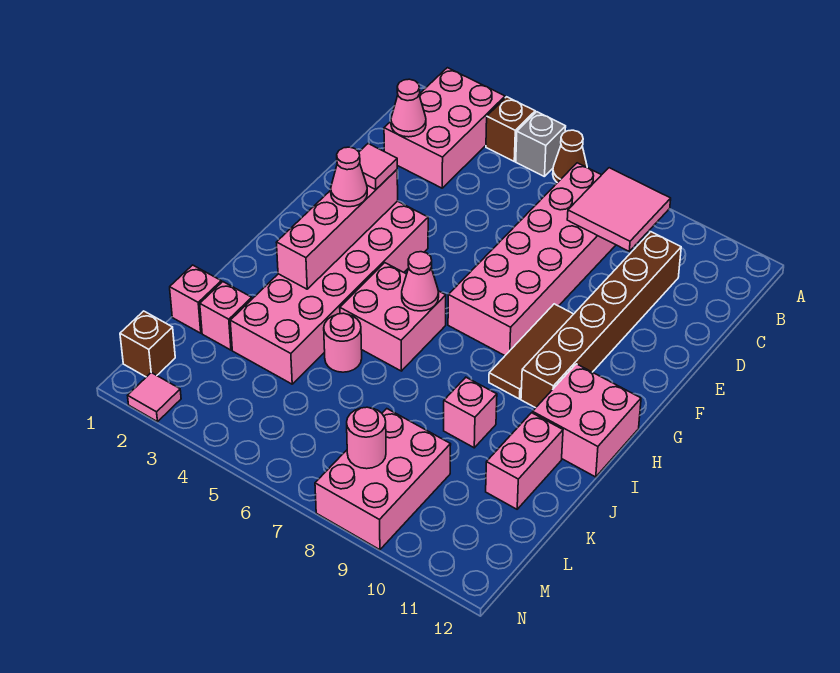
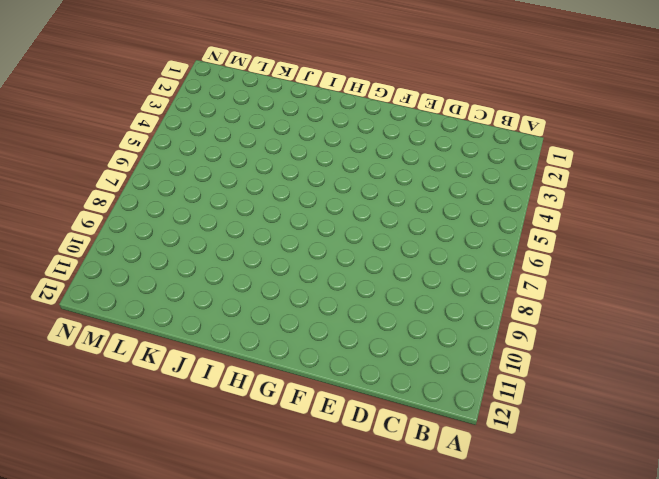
none -> pink 2x3 brick [384,68,505,188]
none -> brown 1x1 brick [486,97,535,161]
none -> grey 1x1 brick [516,112,566,177]

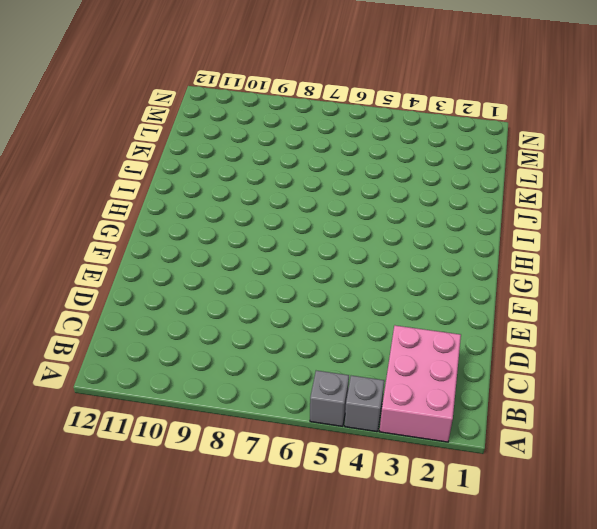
grey 1x1 brick [345,376,384,432] -> brown 1x1 brick [486,97,535,161]
none -> brown 1x1 cone [553,130,587,183]
none -> pink 2x6 brick [448,163,616,356]
none -> brown 1x6 brick [521,232,681,408]

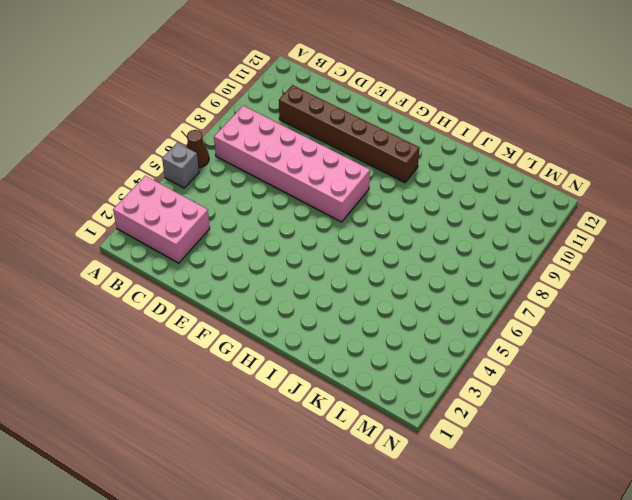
none -> brown 1x1 brick [486,97,535,161]
none -> pink 2x6 brick [230,201,428,384]
none -> brown 1x3 tile [489,304,573,399]

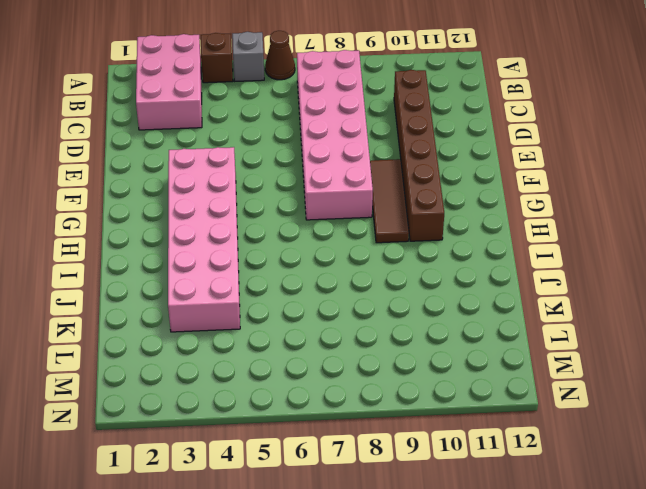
none -> pink 2x2 brick [340,263,446,371]
none -> pink 2x2 brick [533,364,641,477]
none -> pink 1x1 round brick [324,313,362,372]

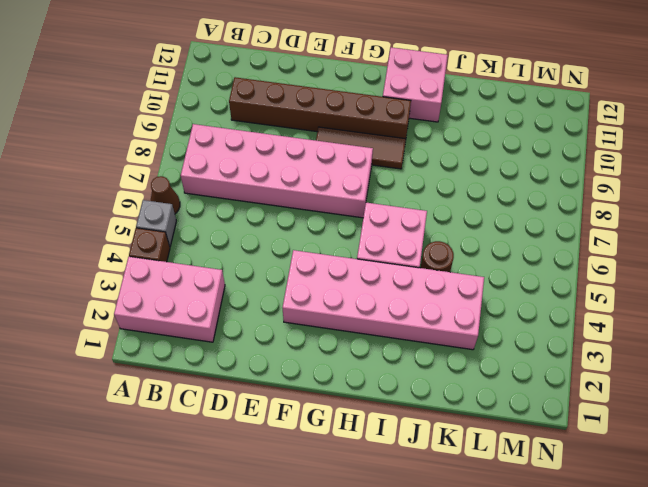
brown 1x1 round brick [421,241,454,272] -> pink 1x1 round brick [324,313,362,372]
none -> pink 1x1 brick [444,377,497,448]
none -> pink 1x2 brick [486,413,563,509]
none -> pink 1x1 brick [170,265,221,333]

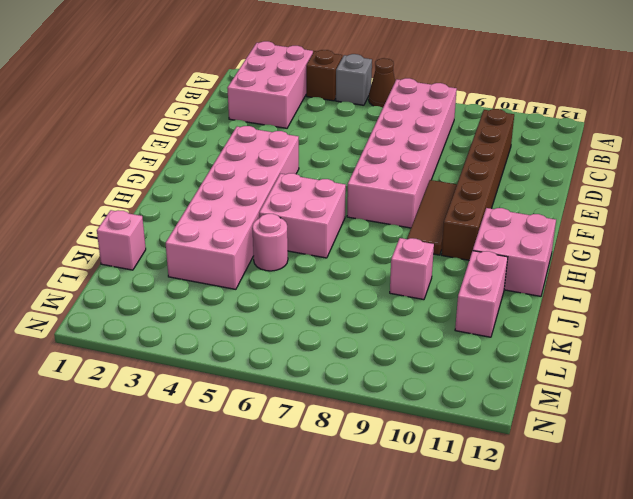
none -> pink 1x1 brick [200,282,252,350]
none -> pink 2x3 brick [315,409,451,550]
none -> brown 1x1 brick [120,311,175,377]

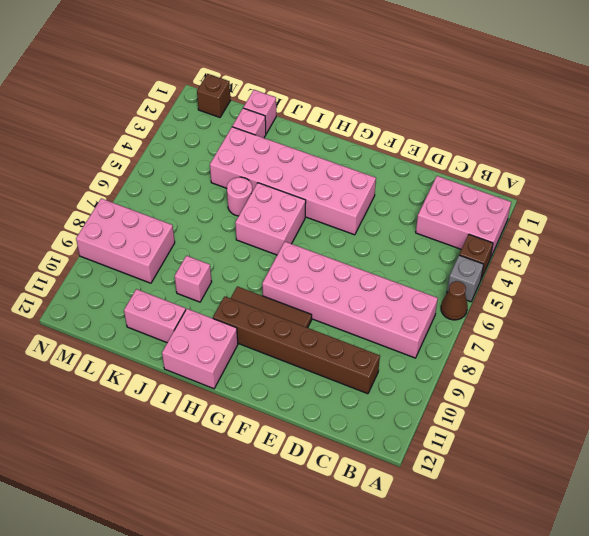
none -> pink 1x1 tile [128,373,181,422]
none -> pink 2x2 tile [567,168,671,251]
none -> pink 1x1 cone [391,79,426,137]

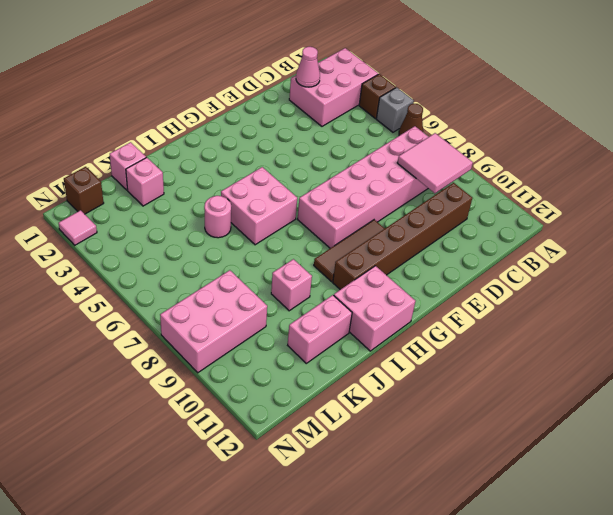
none -> pink 2x6 brick [230,201,428,384]
none -> pink 1x4 brick [276,170,398,289]
none -> pink 1x1 cone [402,252,439,311]

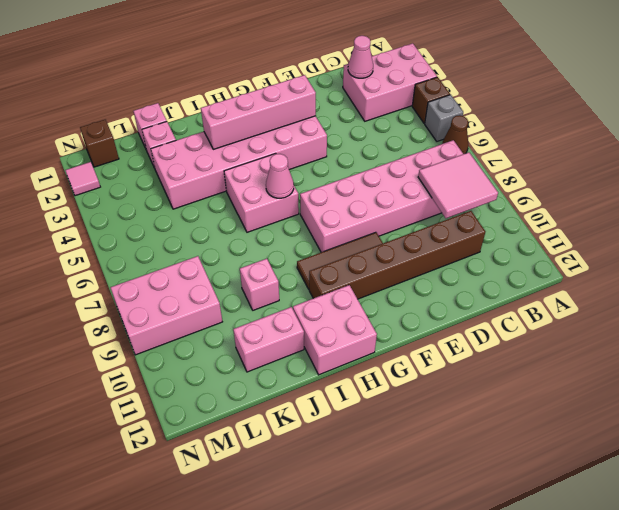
none -> pink 1x1 round brick [324,313,362,372]
none -> pink 1x1 round brick [347,407,386,469]
none -> pink 1x1 tile [359,144,397,189]

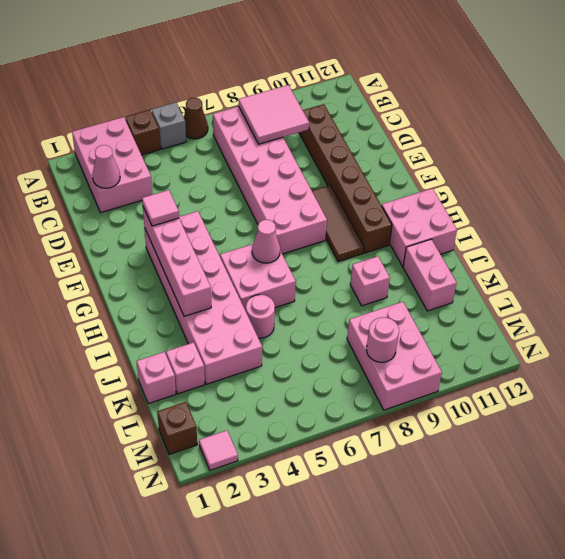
none -> pink 1x1 cone [331,147,367,207]

